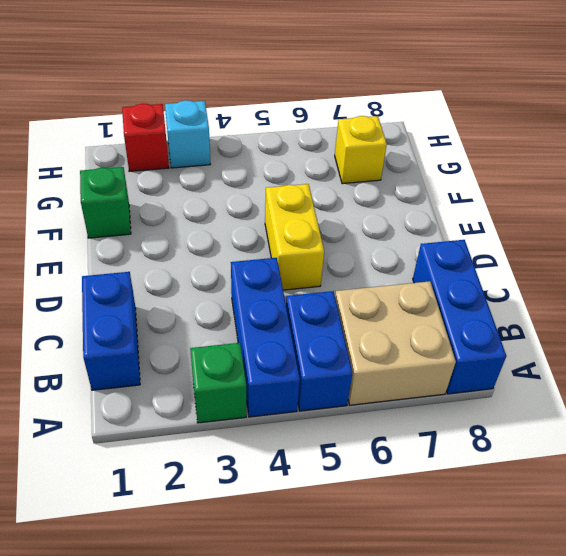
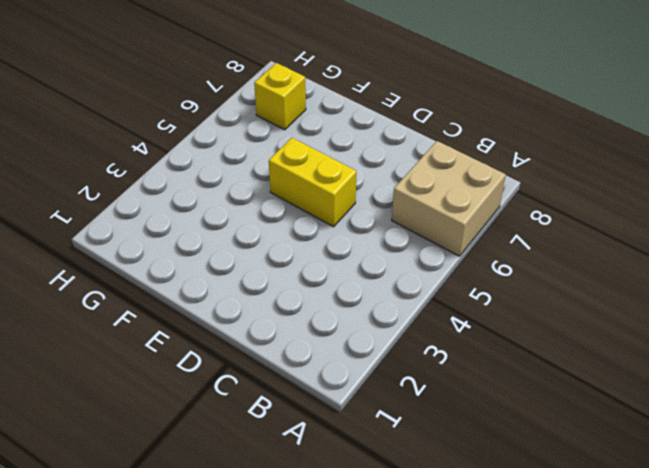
none -> green 1x1 brick [190,343,246,423]
none -> blue 1x3 brick [231,258,300,417]

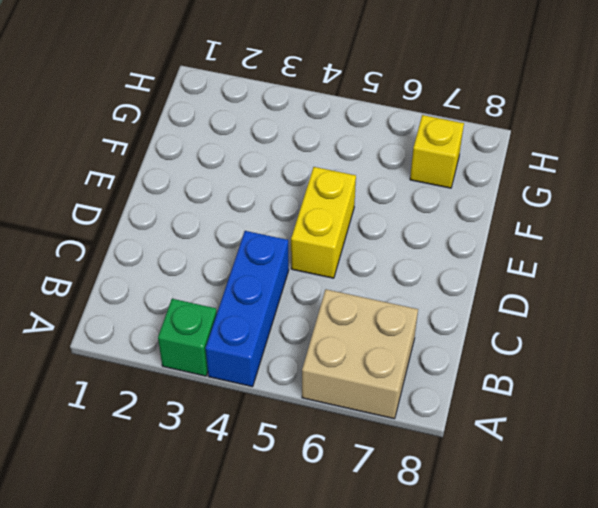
none -> blue 1x2 brick [286,291,352,411]
none -> blue 1x3 brick [413,240,506,394]

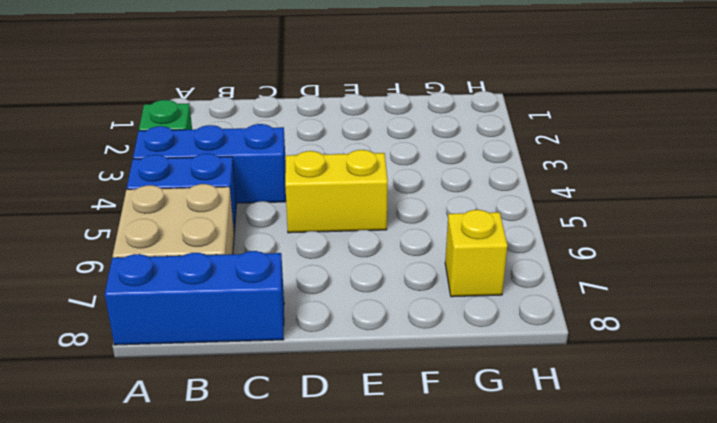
none -> blue 1x2 brick [82,272,140,390]
none -> green 1x1 brick [80,167,131,238]

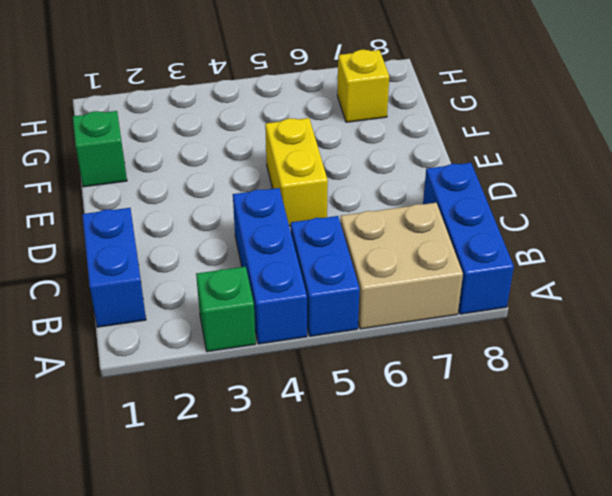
none -> red 1x1 brick [122,104,169,171]
none -> cyan 1x1 brick [165,100,210,168]

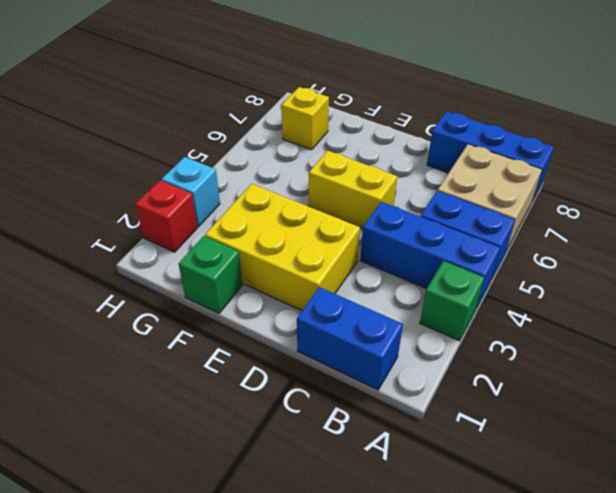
yellow 2x3 brick [205,184,360,311] -> none

